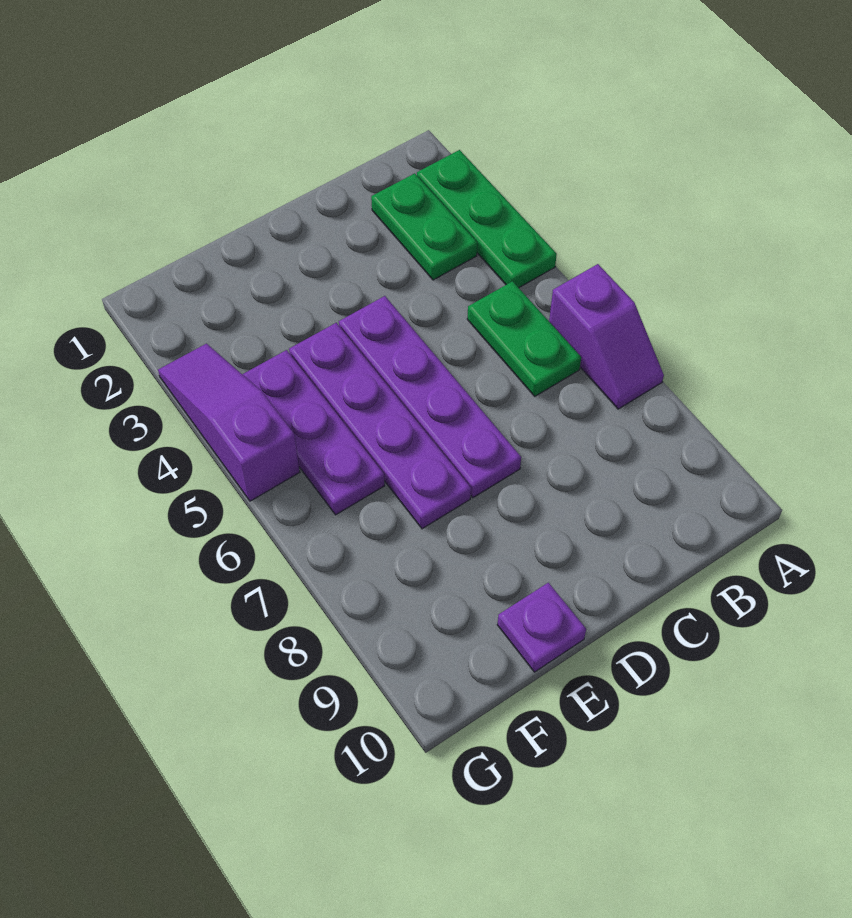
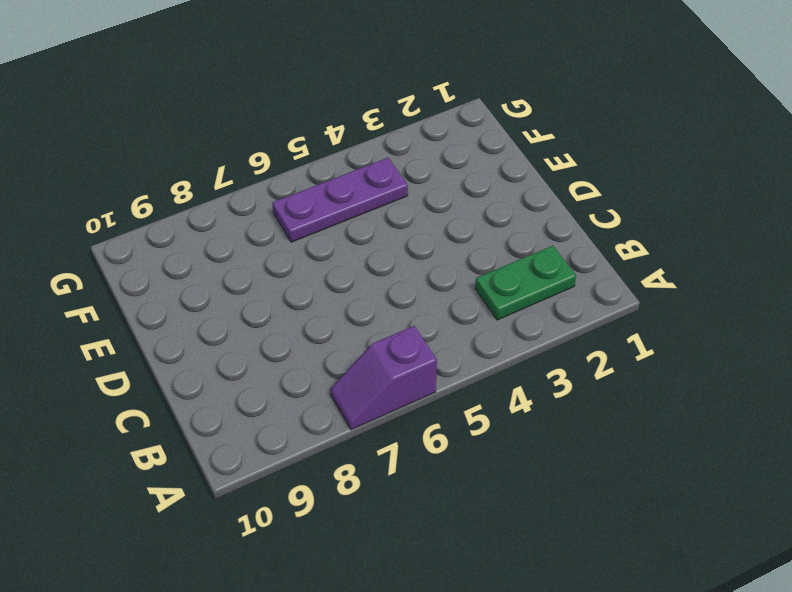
none -> green 1x3 plate [417,150,557,288]
none -> green 1x2 plate [467,281,581,396]

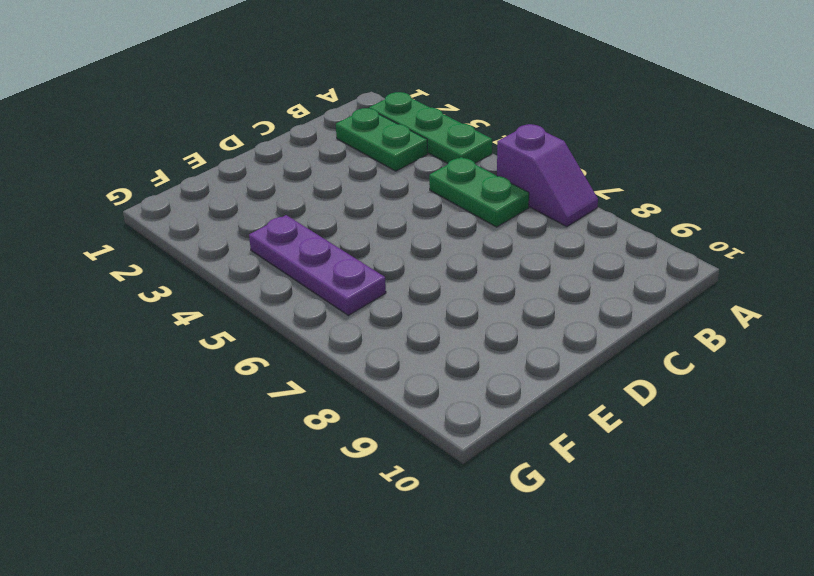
none -> purple 1x4 plate [339,296,521,498]
none -> purple 1x4 plate [289,323,471,529]

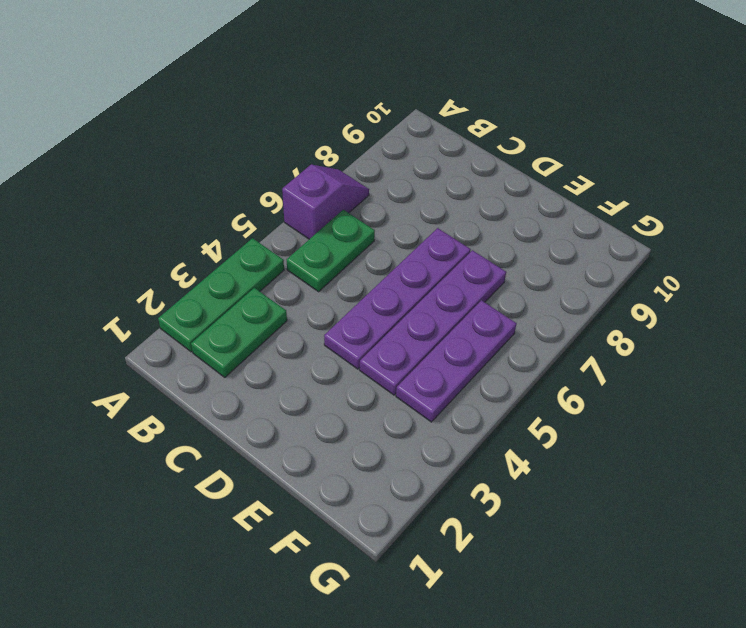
none -> purple 1x1 plate [497,583,586,672]
none -> purple 1x3 slope [158,344,300,501]

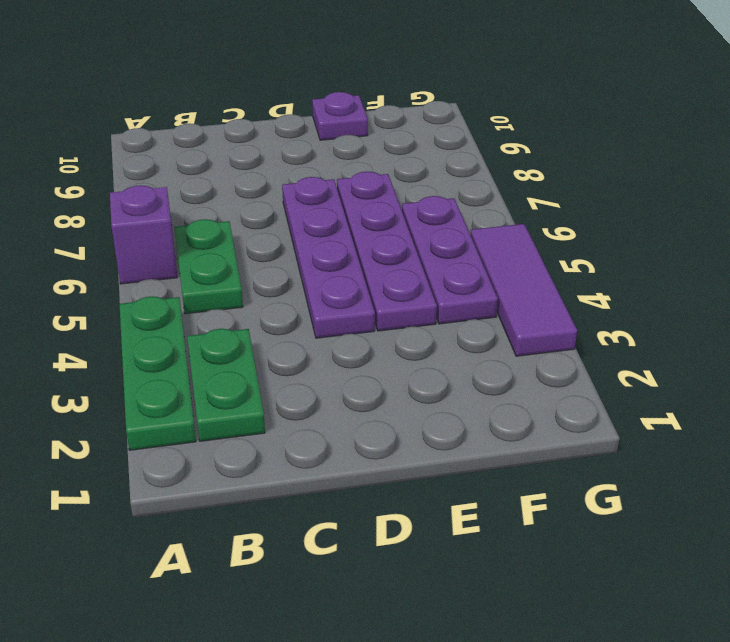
purple 1x3 tile [470,224,577,356] -> purple 1x3 slope [158,344,300,501]

